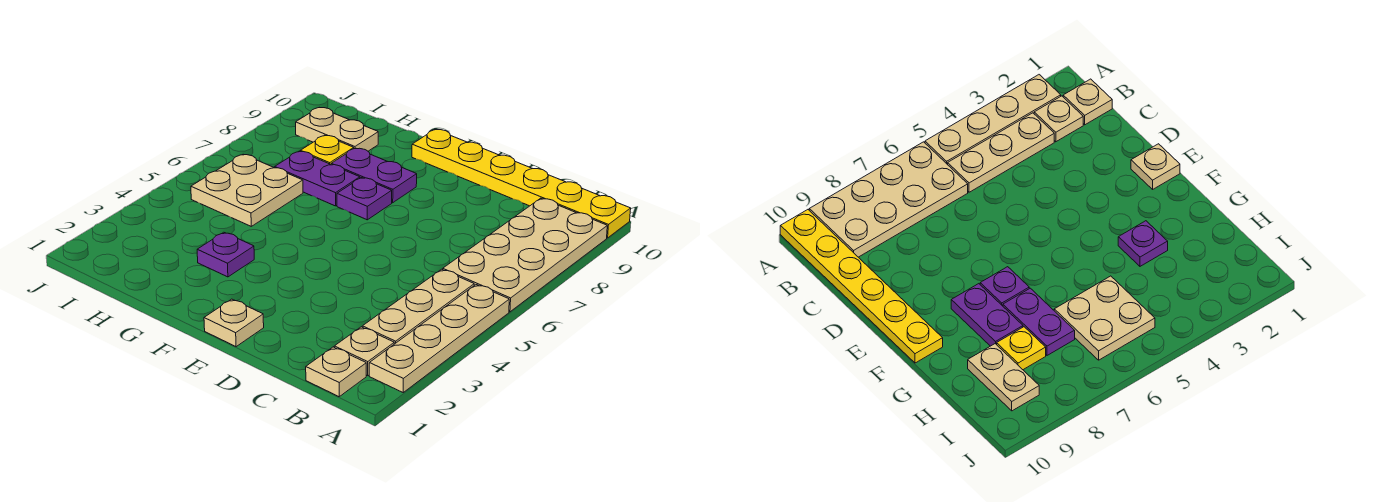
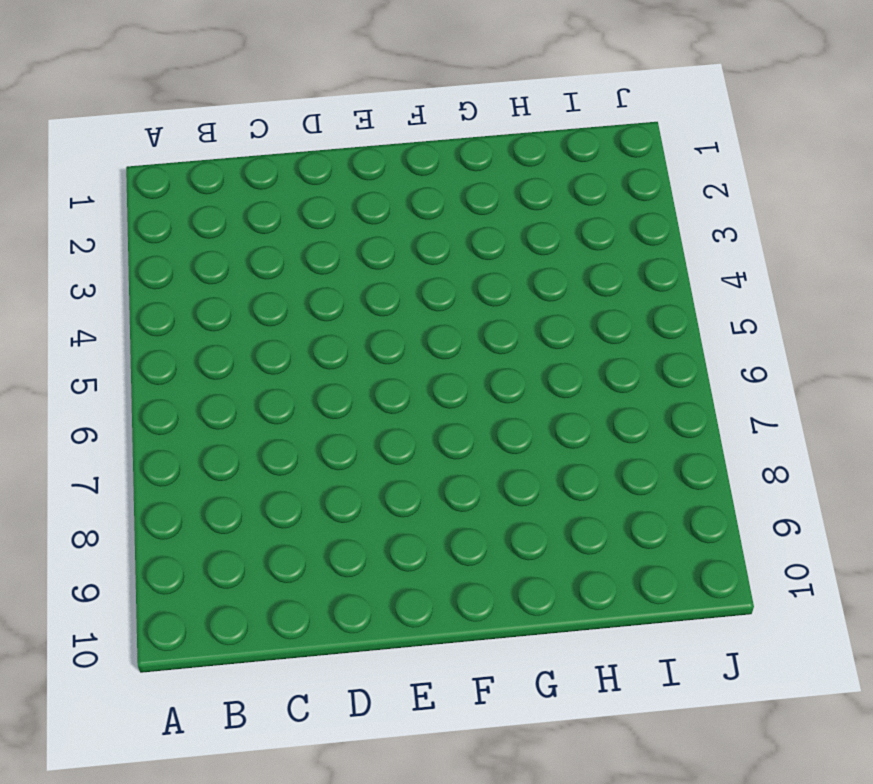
none -> tan 1x4 plate [369,285,509,392]
none -> tan 2x4 plate [443,198,607,312]
none -> yellow 1x6 plate [412,130,631,238]

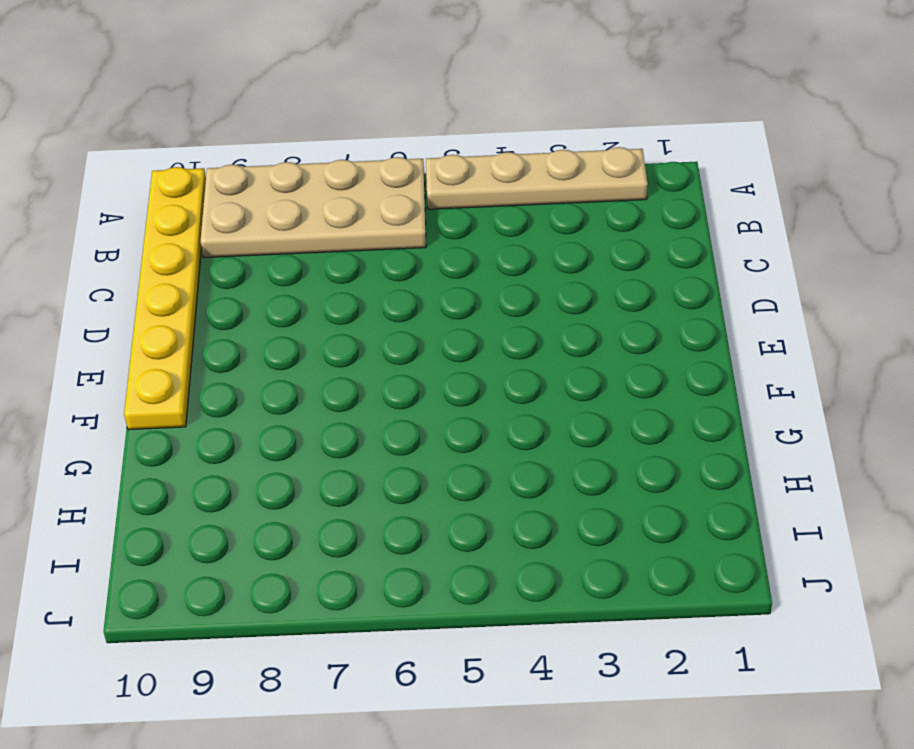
none -> tan 1x1 plate [306,347,366,397]
none -> tan 1x1 plate [334,327,394,376]
none -> tan 1x3 plate [362,269,474,344]

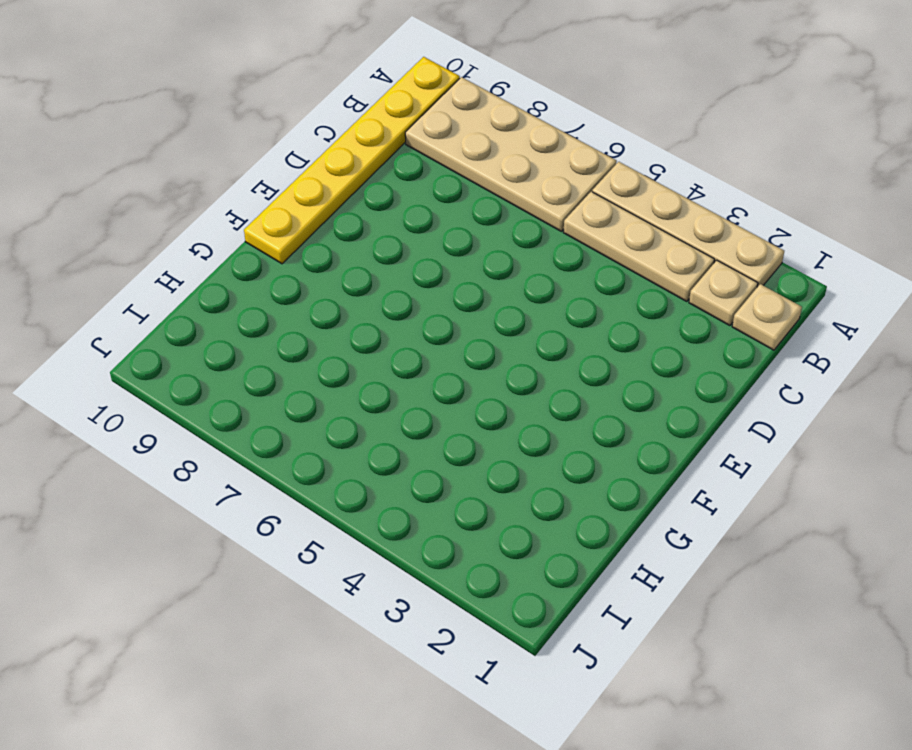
none -> tan 1x1 plate [204,299,264,347]
none -> purple 1x1 plate [337,178,392,220]
none -> purple 1x2 plate [331,148,417,203]

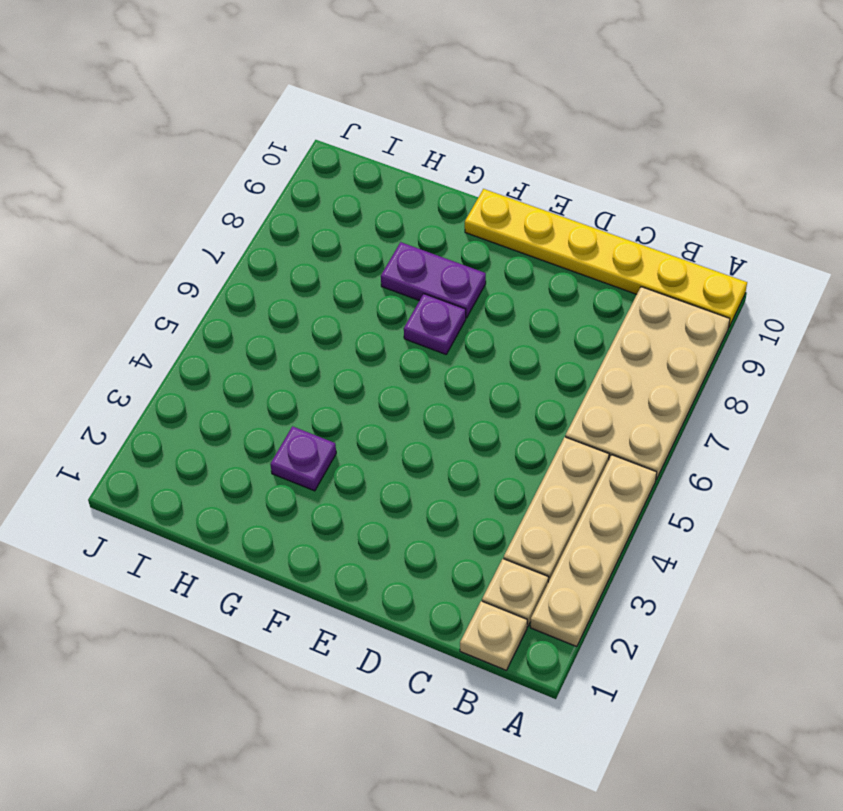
none -> tan 1x1 plate [204,299,264,347]
none -> purple 1x2 plate [275,151,360,206]
none -> tan 2x2 plate [191,154,303,226]

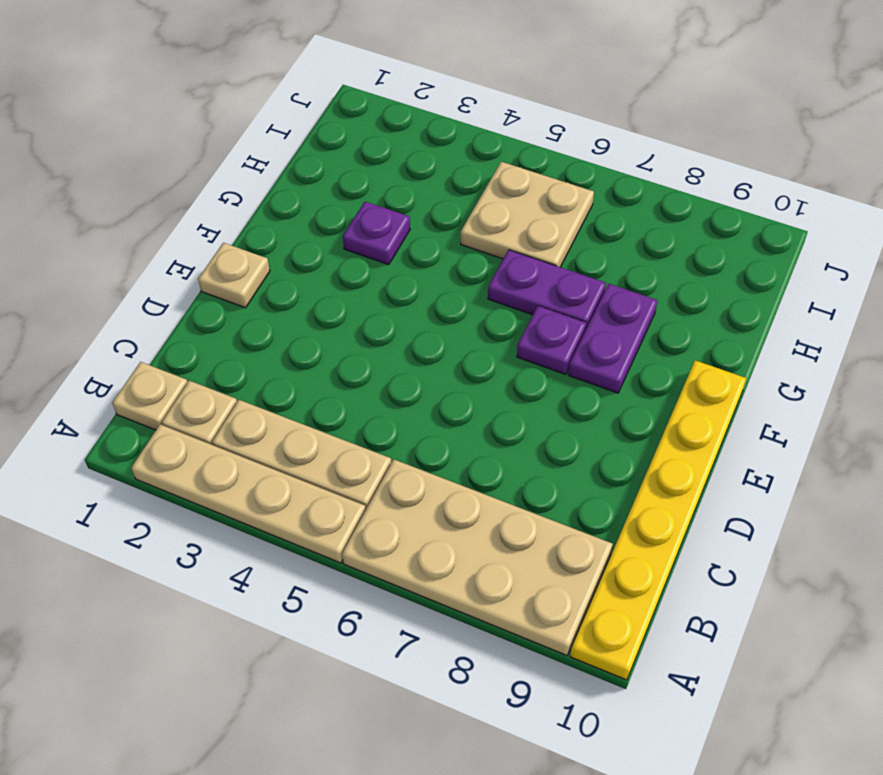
purple 1x2 plate [488,250,606,329] -> purple 1x2 plate turned to [275,151,360,206]
none -> yellow 1x1 plate [300,135,354,164]
none -> tan 1x2 plate [296,108,378,151]

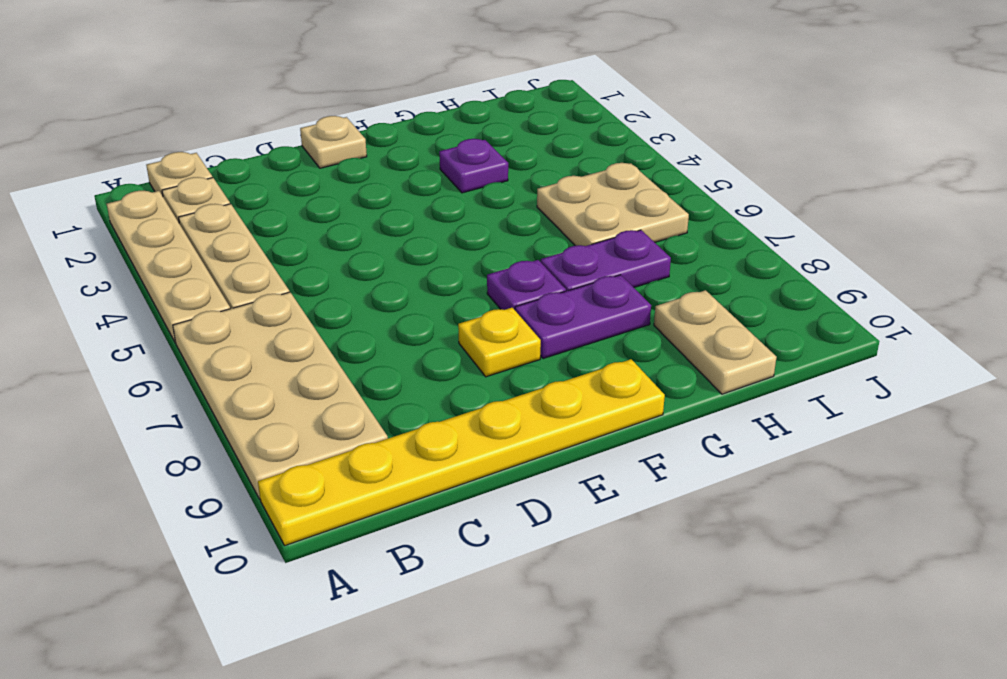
yellow 1x1 plate [458,308,541,377] -> yellow 1x1 plate moved to [300,135,354,164]
tan 1x2 plate [654,290,777,394] -> tan 1x2 plate turned to [296,108,378,151]

